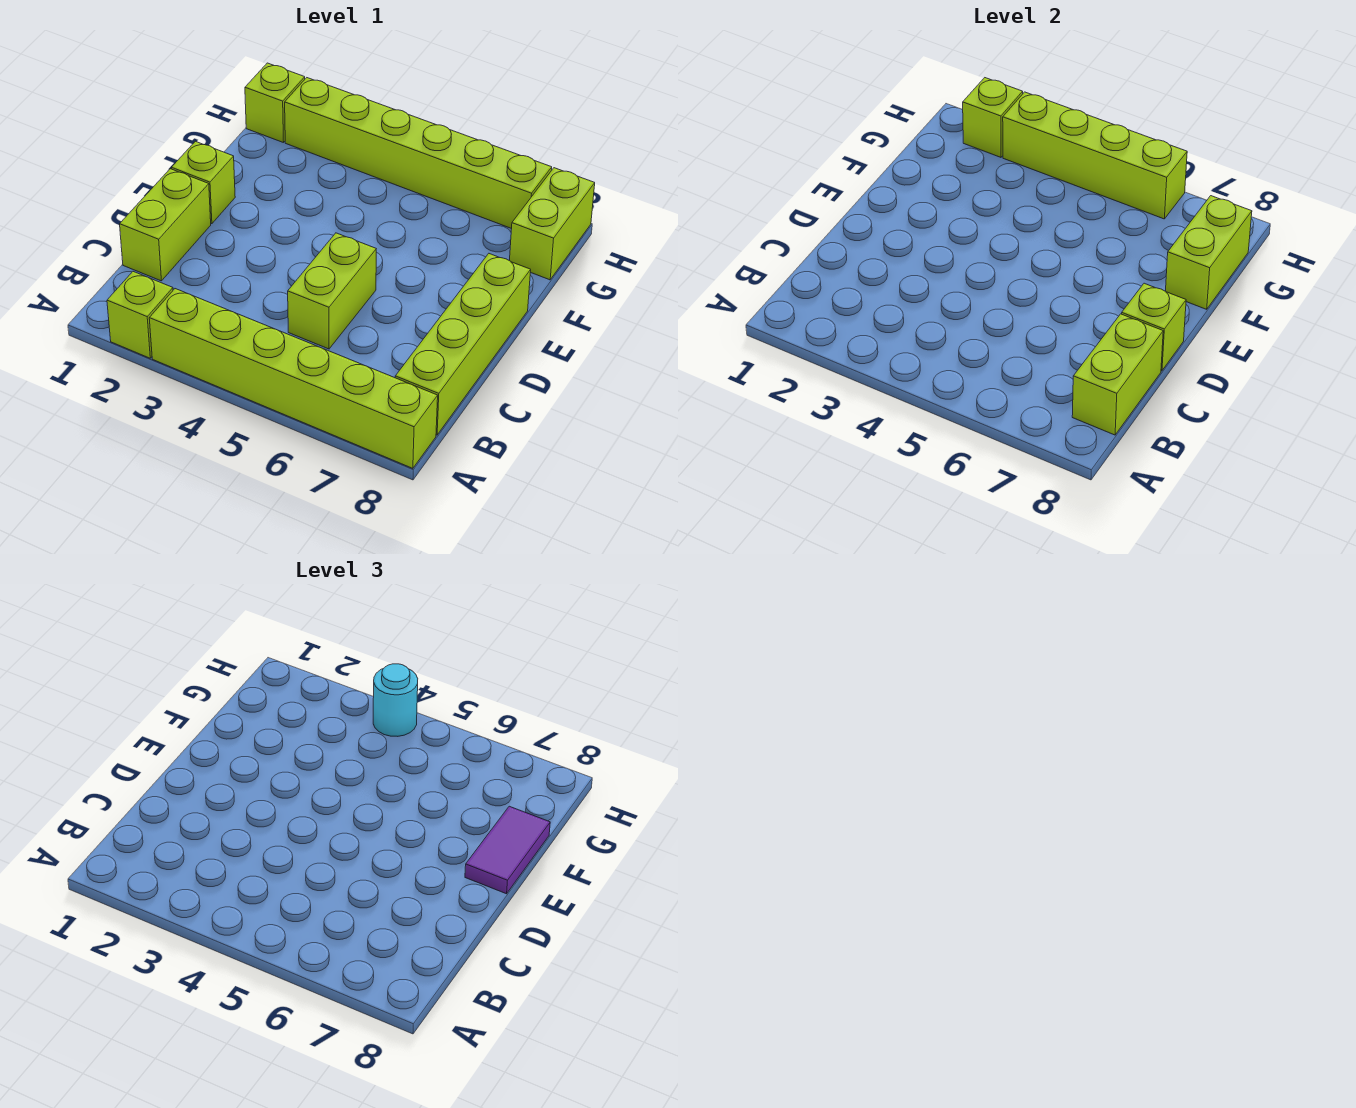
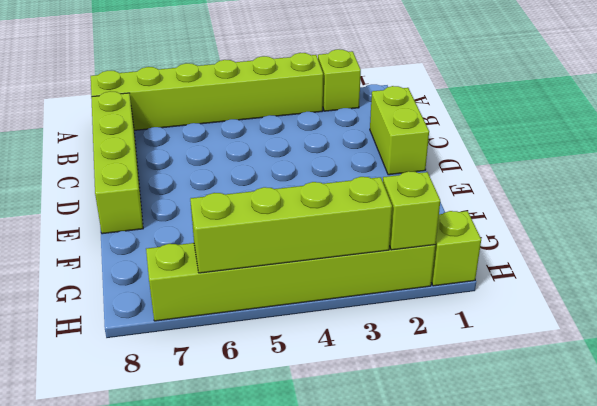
none -> lime 1x2 brick [288,233,376,349]
none -> lime 1x1 brick [171,141,235,224]
none -> lime 1x2 brick [510,168,595,280]

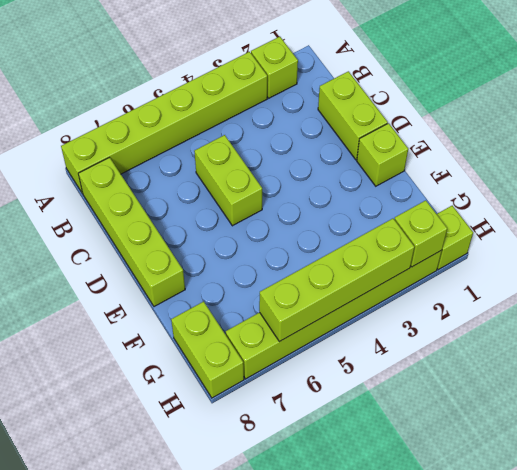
none -> lime 1x2 brick [1072,314,1163,435]
none -> lime 1x1 brick [1122,283,1186,371]
none -> lime 1x2 brick [1166,196,1252,309]

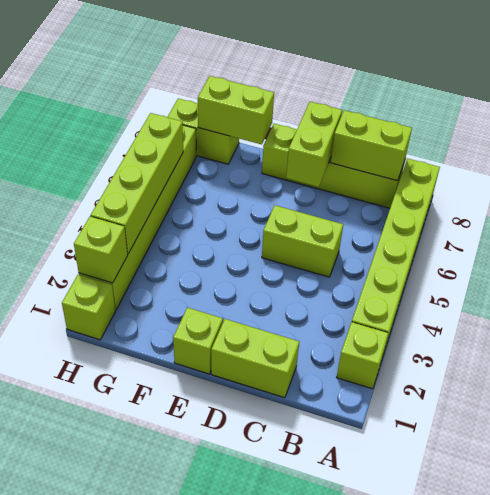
lime 1x2 brick [286,102,342,187] -> lime 1x1 brick [1122,283,1186,371]
none -> purple 1x2 tile [465,806,550,894]
none -> cyan 1x1 round brick [373,664,418,736]

